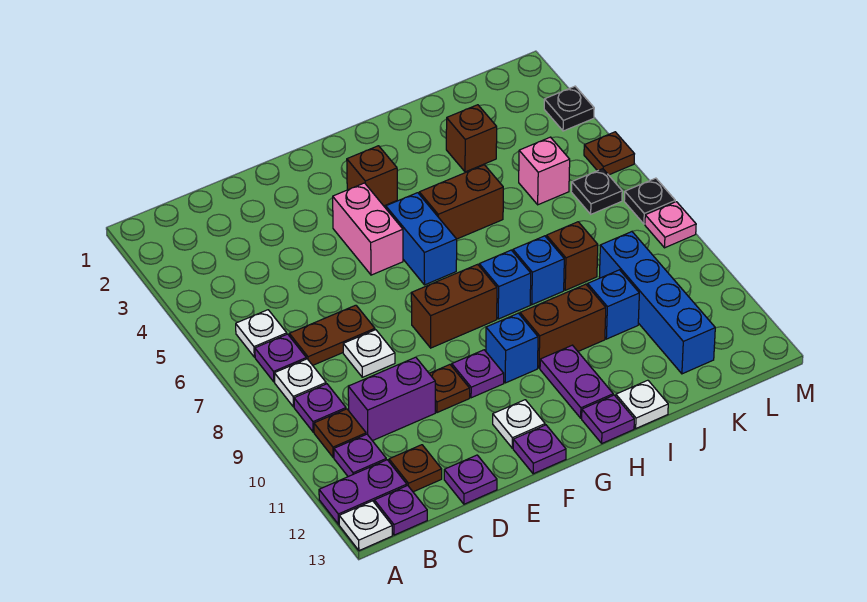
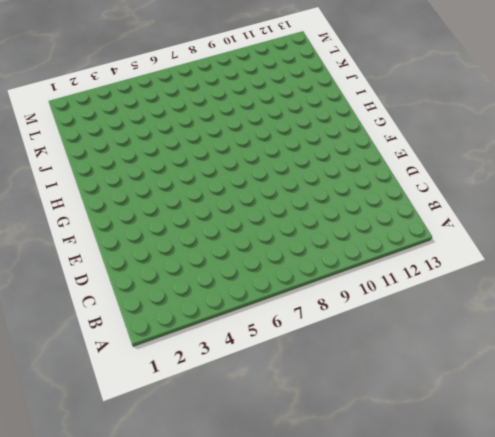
none -> purple 1x2 plate [319,460,407,524]
none -> white 1x1 plate [339,501,392,551]
none -> white 1x1 plate [236,310,287,357]
none -> purple 1x1 plate [255,334,306,382]

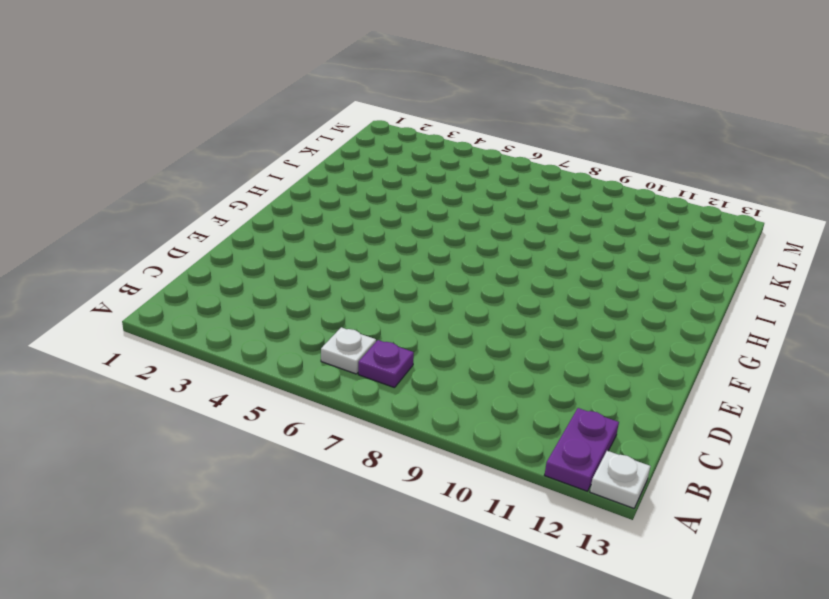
none -> white 1x1 plate [274,359,326,407]
none -> purple 1x1 plate [294,384,346,432]
none -> brown 1x1 plate [314,409,366,457]
none -> purple 1x1 plate [334,434,386,477]

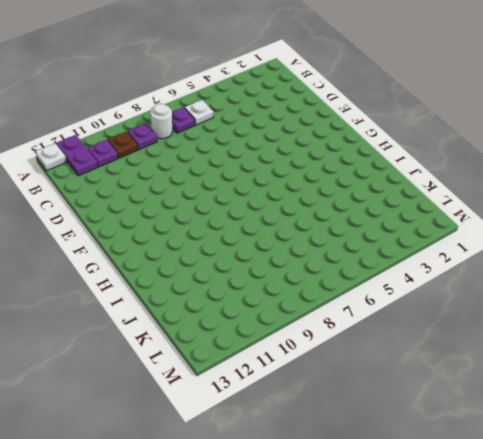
white 1x1 round brick [150,104,172,139] -> white 1x1 plate [274,359,326,407]
none -> purple 1x1 plate [374,485,427,535]
none -> brown 1x2 plate [289,305,375,365]
none -> purple 1x2 brick [348,357,435,441]
none -> brown 1x1 plate [389,445,442,492]

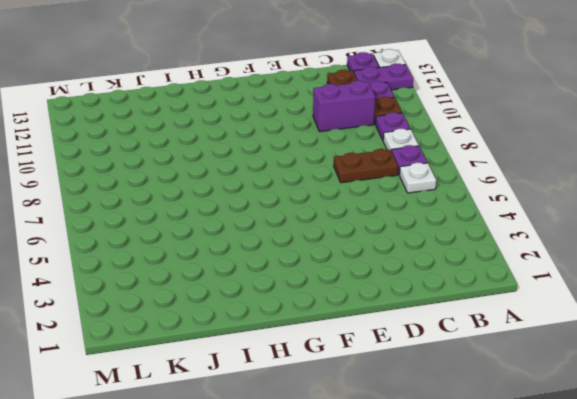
none -> white 1x1 plate [343,330,395,377]
none -> purple 1x1 plate [444,455,497,504]
none -> brown 1x1 plate [429,365,470,413]
none -> pink 1x2 brick [333,183,403,275]

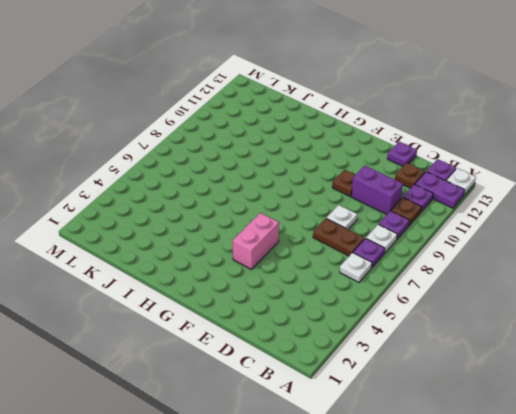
none -> brown 1x2 brick [411,265,497,348]
none -> purple 1x1 plate [452,350,504,398]
none -> white 1x1 plate [493,400,545,448]
none -> purple 1x1 plate [513,425,566,474]

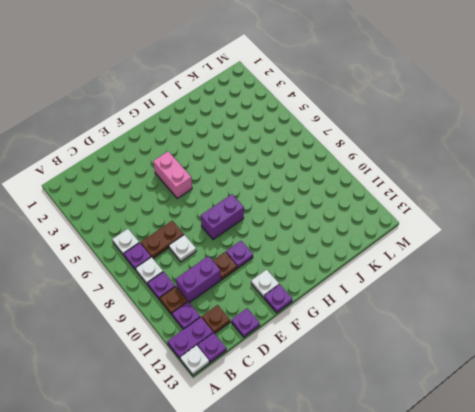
purple 1x2 brick [201,194,244,240] -> brown 1x2 brick [411,265,497,348]
none -> brown 1x1 brick [347,146,397,206]
none -> blue 1x2 brick [386,193,457,285]
none -> blue 1x1 brick [486,313,538,383]
none -> brown 1x2 brick [419,165,503,239]

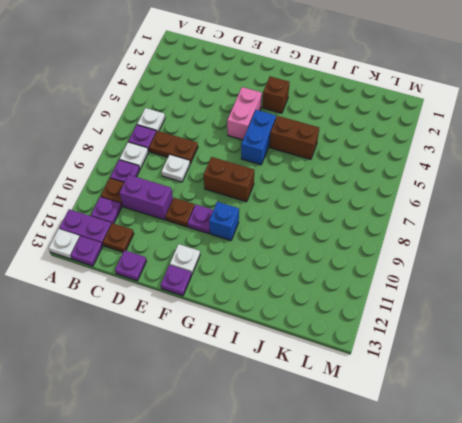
none -> blue 1x1 brick [479,250,531,319]
none -> brown 1x2 brick [520,284,606,368]
none -> purple 1x2 plate [540,345,613,418]
none -> purple 1x1 plate [582,395,634,443]

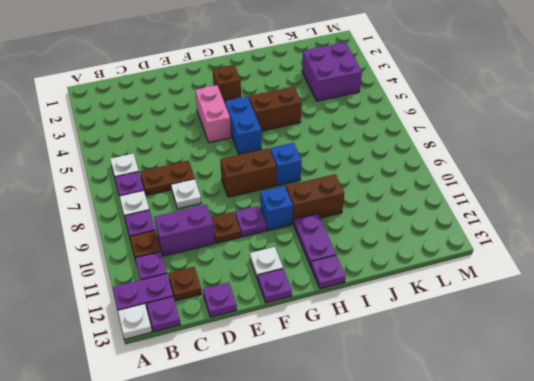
purple 2x2 brick [302,42,362,101] -> none
none -> blue 1x1 brick [513,236,564,305]
none -> white 1x1 plate [616,380,668,428]
none -> brown 1x1 brick [446,105,497,172]
none -> brown 1x1 brick [546,222,598,290]

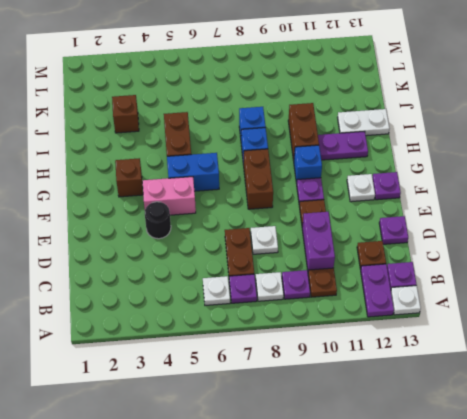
black 1x1 round brick [145,202,171,239] -> none
white 1x2 plate [338,109,389,136] -> white 1x1 plate [616,380,668,428]
none -> purple 1x1 plate [334,434,386,477]
none -> purple 1x1 plate [582,395,634,443]
none -> brown 1x1 brick [546,222,598,290]
none -> blue 1x1 brick [588,270,639,339]

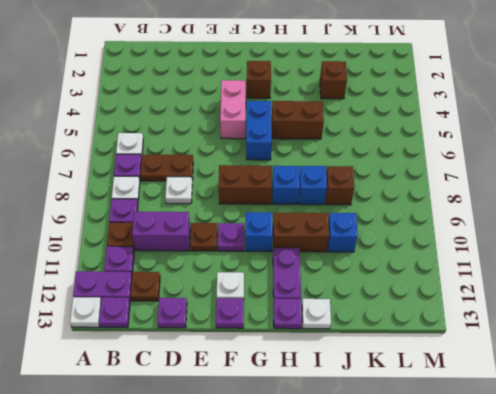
none -> pink 1x1 brick [519,137,570,205]
none -> blue 1x4 brick [599,232,715,374]
none -> black 1x1 plate [571,169,622,214]
none -> black 1x1 plate [544,86,594,131]

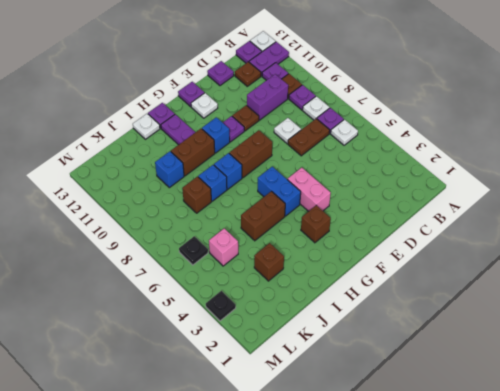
none -> blue 1x4 brick [599,232,715,374]
none -> brown 1x1 plate [584,132,634,175]
none -> black 1x1 plate [624,178,675,224]
none -> pink 1x1 plate [645,202,696,248]

